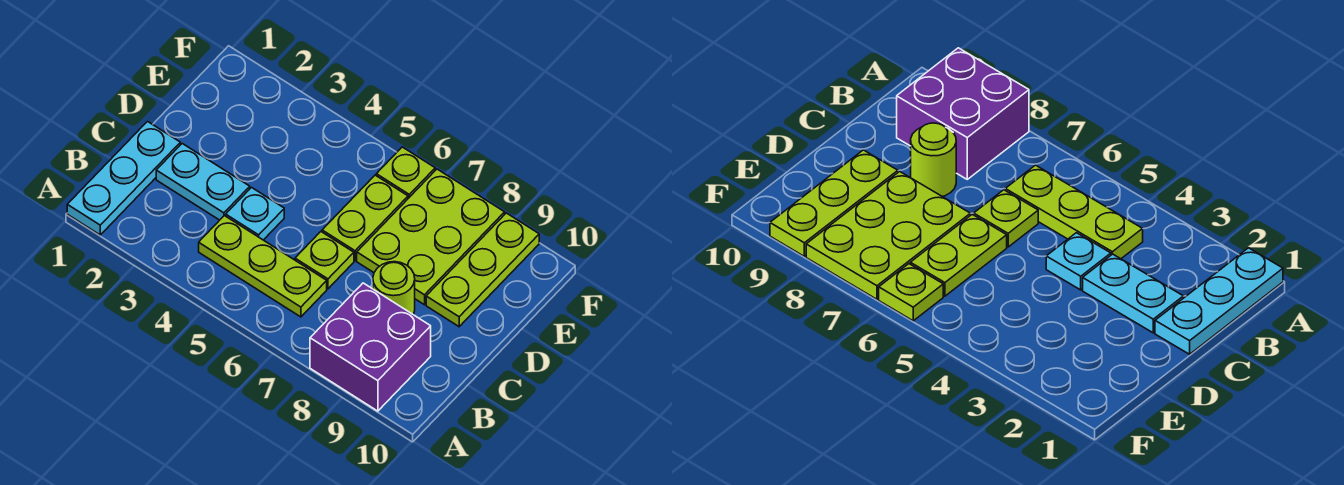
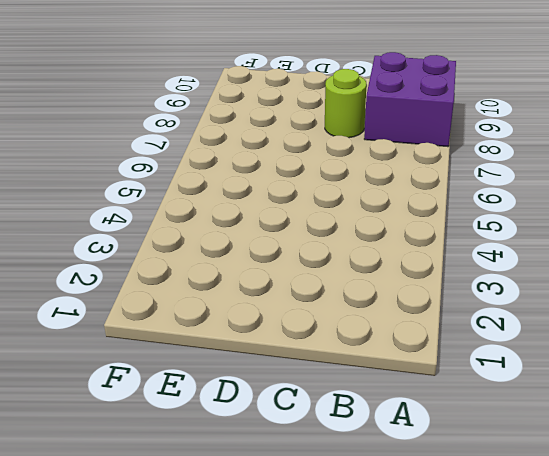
none -> cyan 1x3 plate [67,122,180,235]
none -> lime 1x3 plate [199,216,327,317]

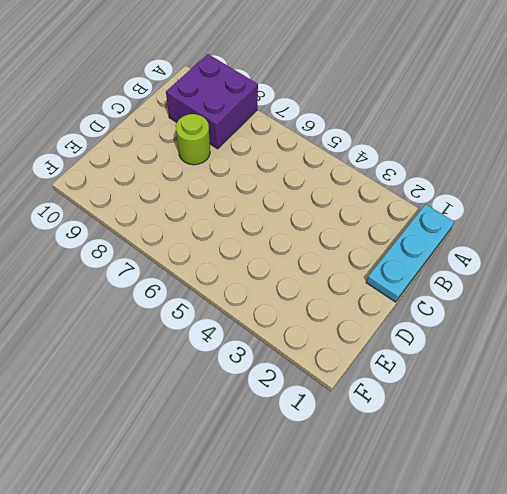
none -> lime 1x3 plate [199,216,327,317]
none -> cyan 1x2 plate [156,144,250,220]

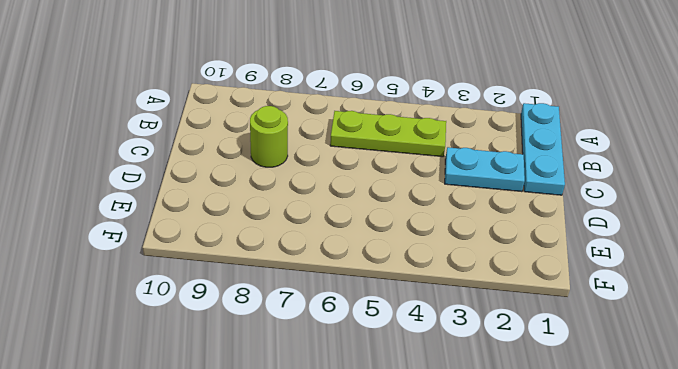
none -> purple 2x2 brick [310,283,431,411]
none -> cyan 1x1 plate [226,188,284,240]

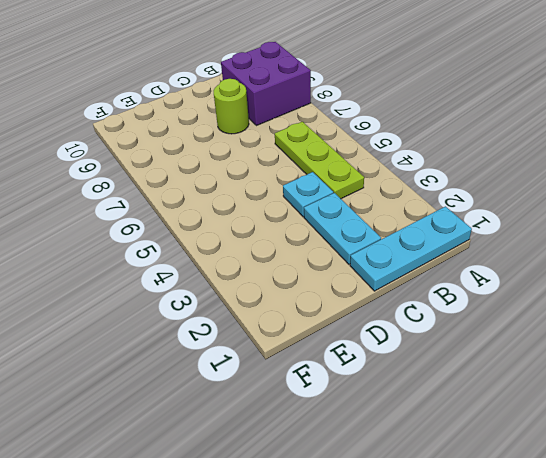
none -> lime 1x1 plate [295,232,354,289]
none -> lime 1x2 plate [322,175,408,261]

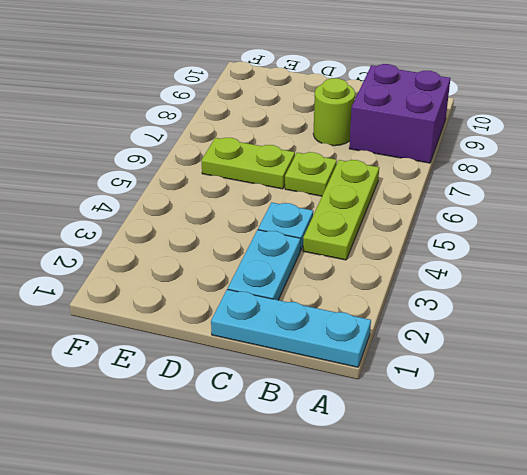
none -> lime 2x3 plate [357,169,505,305]
none -> lime 1x3 plate [426,213,539,327]

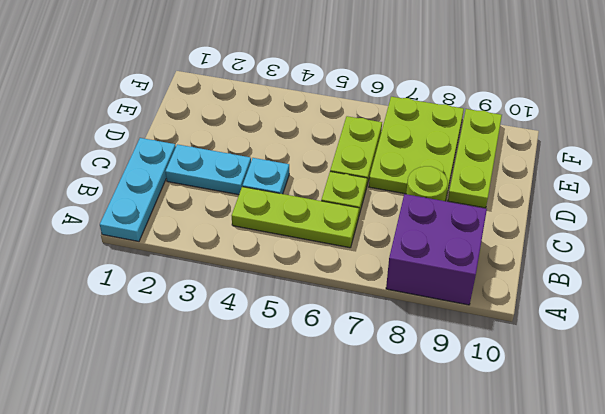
none -> lime 1x1 plate [376,147,435,198]

